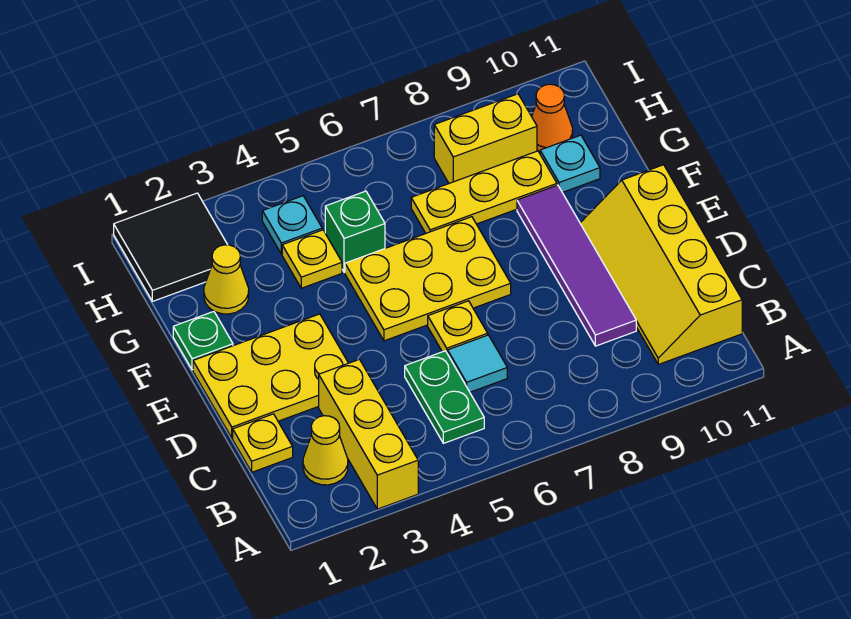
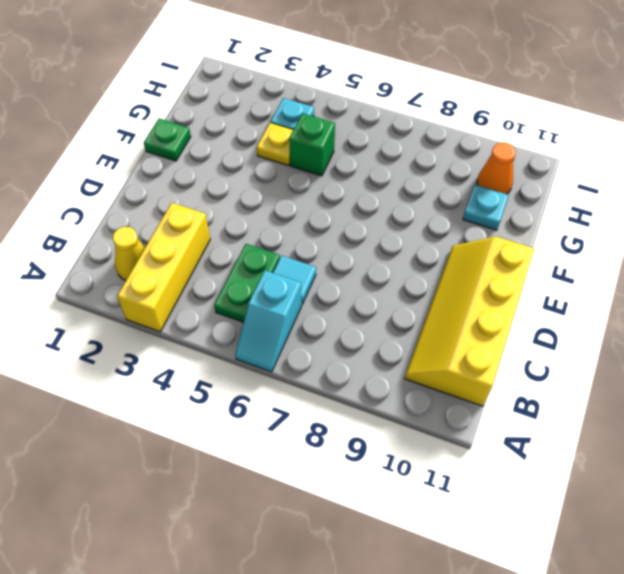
cyan 1x2 slope [235,271,302,372] -> none
none -> yellow 1x1 plate [233,414,293,472]
none -> purple 1x4 tile [517,185,636,346]
none -> yellow 2x3 plate [193,314,348,438]

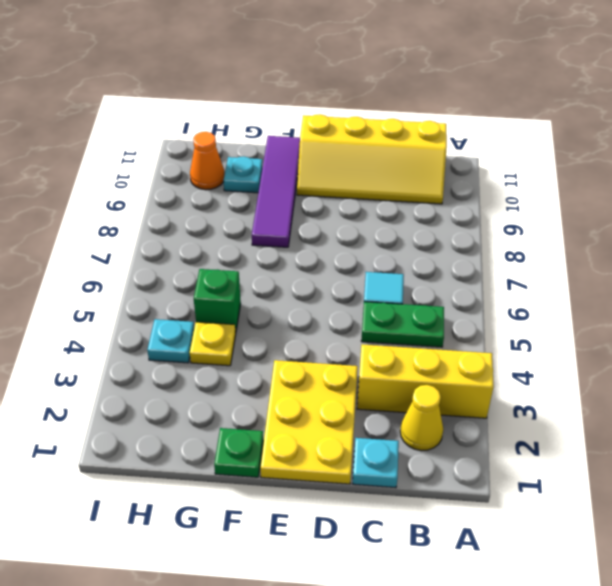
cyan 1x1 plate [352,438,399,488] -> yellow 1x1 plate [233,414,293,472]
purple 1x4 tile [252,136,300,247] -> purple 1x4 tile turned to [517,185,636,346]
none -> yellow 1x1 plate [428,301,488,354]
none -> yellow 2x3 plate [345,217,511,341]
none -> yellow 1x1 cone [204,245,249,314]

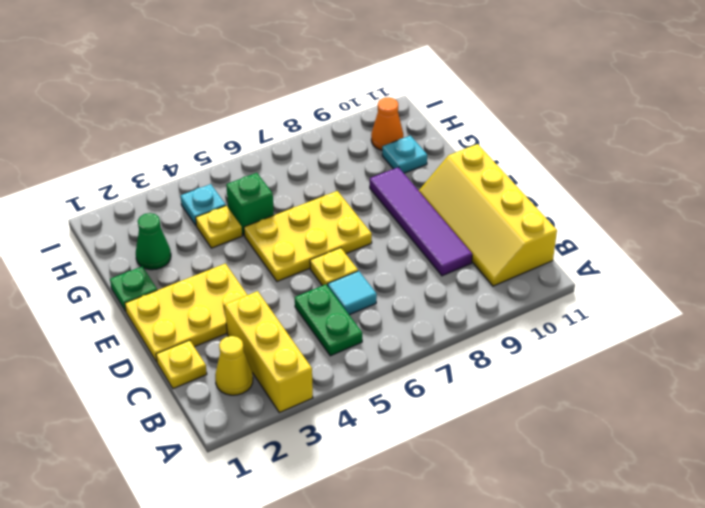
green 1x1 cone [136,213,171,270] -> yellow 1x1 cone [204,245,249,314]
none -> yellow 1x3 plate [411,151,557,233]
none -> black 2x2 tile [114,193,227,301]
none -> yellow 1x2 brick [434,94,537,183]

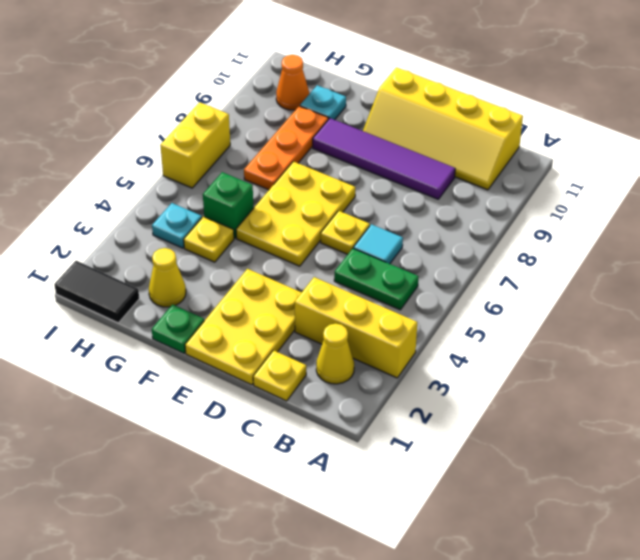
orange 1x3 plate [244,106,328,190] -> yellow 1x3 plate [411,151,557,233]
black 1x2 tile [54,261,139,323] -> black 2x2 tile [114,193,227,301]
yellow 1x2 brick [160,102,230,188] -> yellow 1x2 brick moved to [434,94,537,183]

